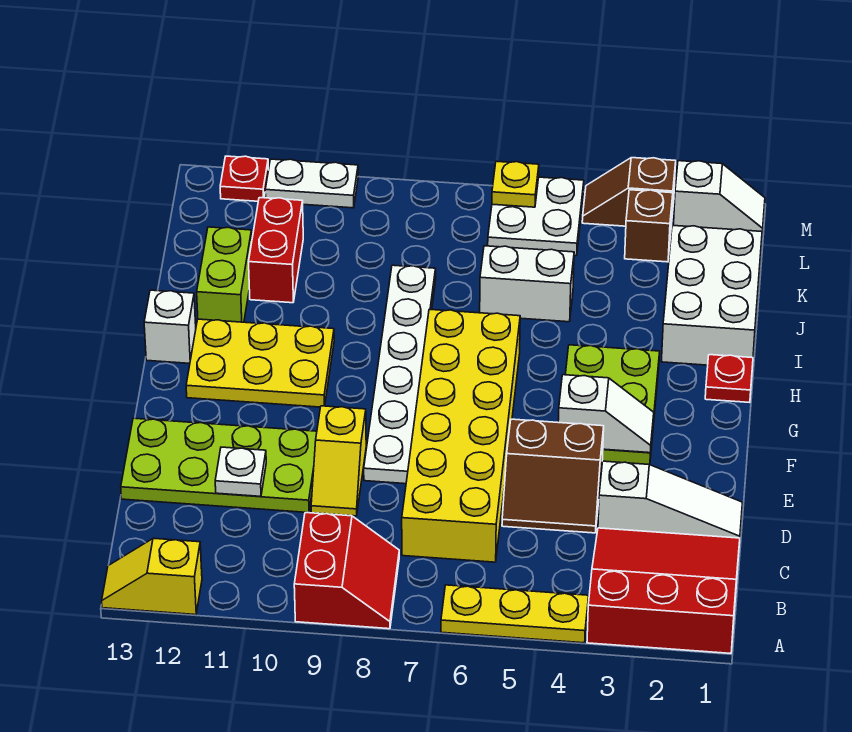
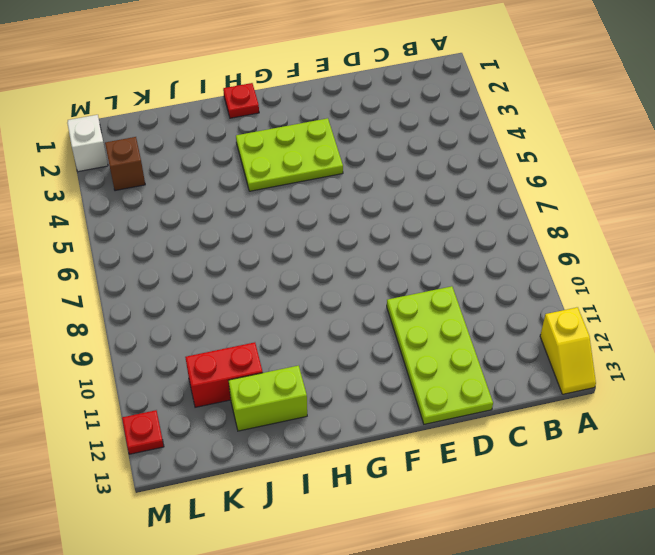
none -> red 3x3 slope [587,528,740,653]
none -> yellow 1x3 plate [441,585,589,643]
none -> red 2x2 slope [294,513,399,629]

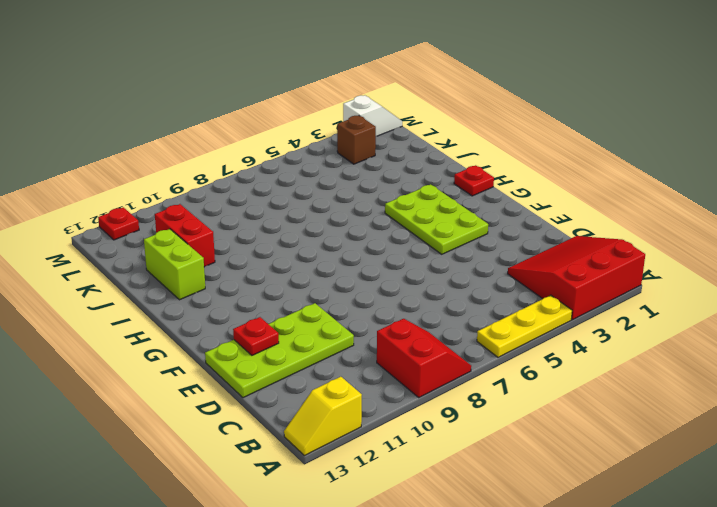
red 1x1 plate [233,317,279,355] -> none
none -> yellow 2x6 brick [402,309,520,562]
none -> white 1x3 slope [598,461,742,538]
none -> brown 2x2 slope [502,419,604,533]

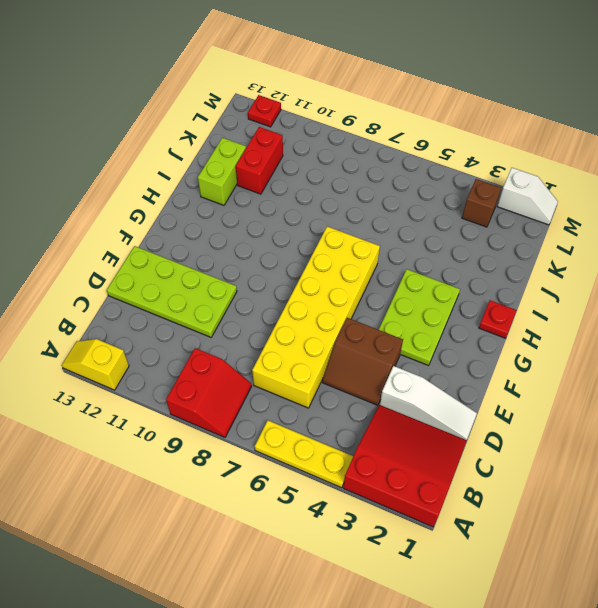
none -> yellow 1x2 slope [311,406,366,516]
none -> white 1x6 plate [364,265,436,484]
none -> yellow 2x3 plate [186,319,334,407]

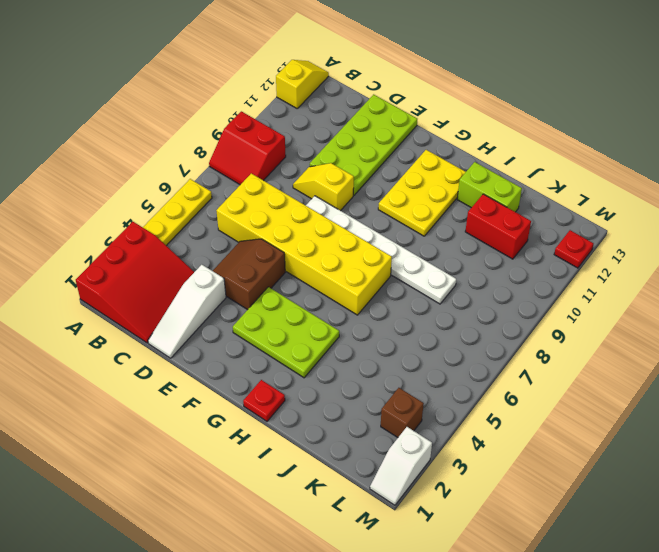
none -> white 1x1 brick [144,290,196,363]
none -> white 2x3 brick [661,225,762,365]
none -> white 1x2 brick [480,246,574,322]

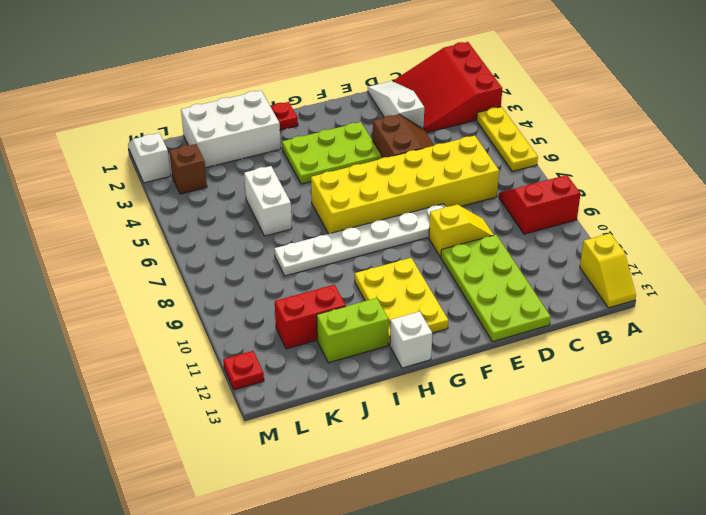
none -> white 2x2 plate [488,177,584,256]
none -> brown 1x2 slope [582,158,676,226]
none -> white 1x2 plate [265,159,358,208]

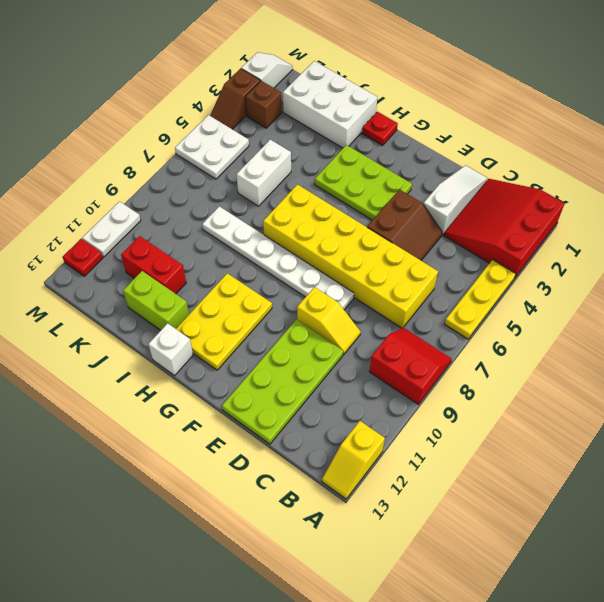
none -> white 1x1 plate [215,447,266,496]
none -> white 1x2 slope [558,375,654,453]
none -> yellow 1x1 plate [492,161,539,207]

